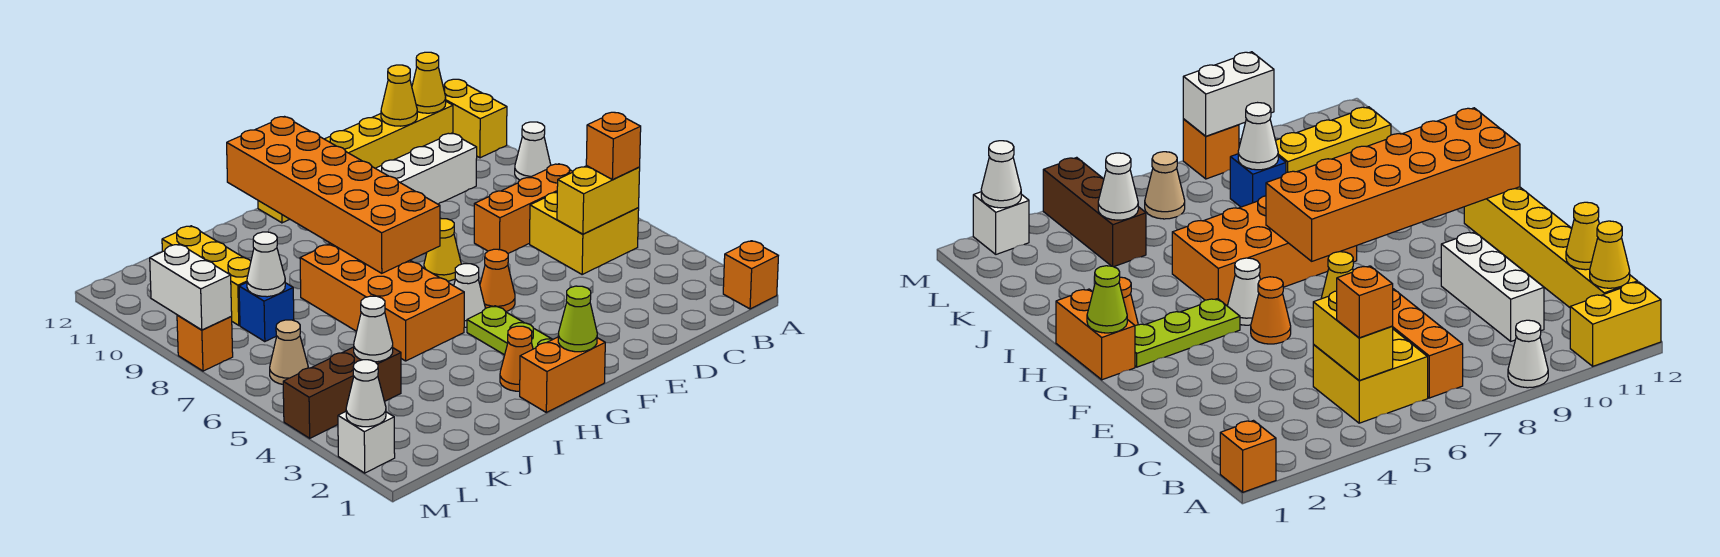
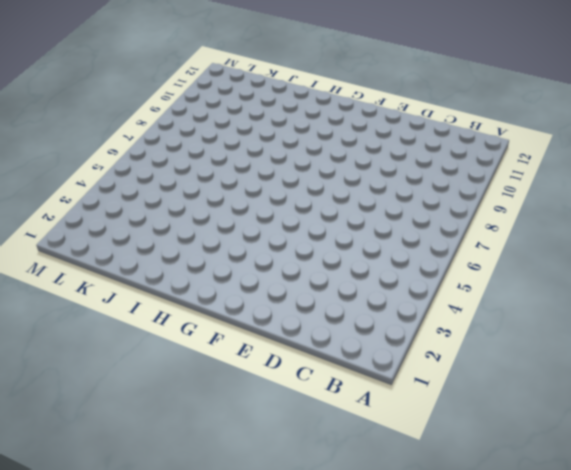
none -> orange 1x1 brick [723,241,778,309]
none -> white 1x1 cone [515,122,551,180]
none -> yellow 1x2 brick [443,79,507,158]
none -> yellow 2x2 brick [530,192,639,275]

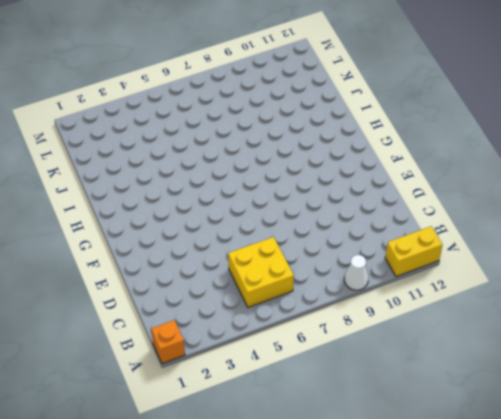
none -> orange 1x3 brick [474,164,573,253]
none -> yellow 1x6 brick [258,102,453,223]
none -> white 1x3 brick [376,133,477,204]
none -> orange 1x1 cone [480,249,515,311]

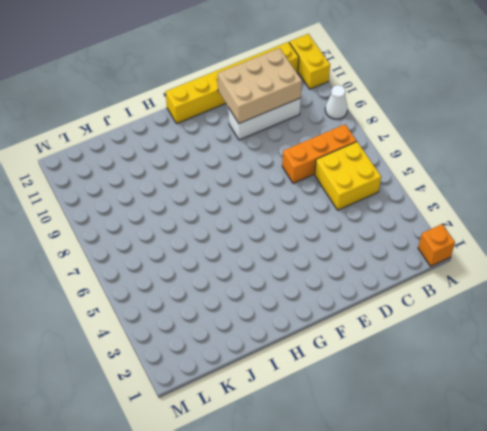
tan 2x3 brick [217,48,302,123] -> none
none -> orange 1x1 cone [480,249,515,311]
none -> yellow 1x1 cone [424,218,461,281]
none -> orange 1x2 brick [520,337,605,412]
none -> lime 1x3 plate [467,306,553,355]

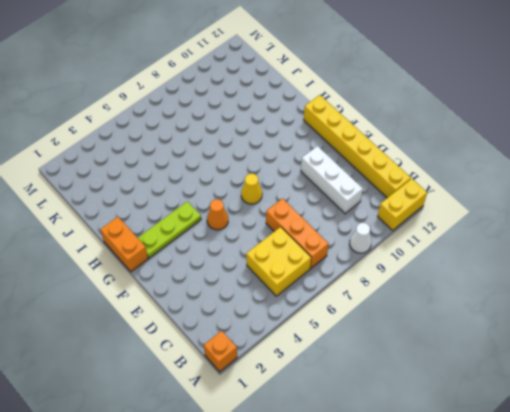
none -> white 1x1 cone [454,264,485,327]
none -> orange 1x1 cone [500,326,533,391]
none -> orange 2x4 brick [300,243,464,361]
none -> brown 1x3 brick [283,347,401,438]

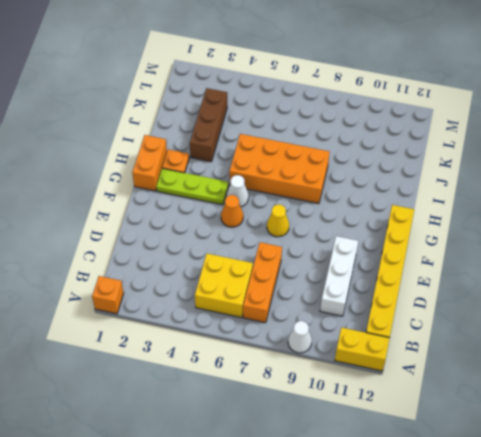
orange 1x1 plate [162,149,189,173] -> orange 1x1 cone [500,326,533,391]
brown 1x3 brick [190,88,227,162] -> brown 1x3 brick moved to [283,347,401,438]
none -> blue 1x1 brick [239,283,294,342]
none -> yellow 1x3 brick [162,226,251,325]
none -> tan 1x1 cone [270,320,308,384]
none -> white 1x1 brick [338,412,395,473]

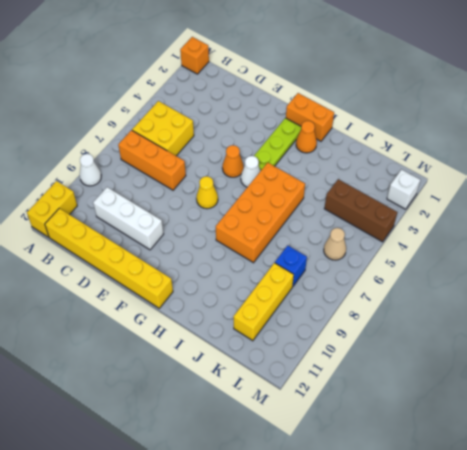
none -> orange 1x1 brick [177,315,233,371]
none -> yellow 1x2 brick [557,166,640,234]
none -> yellow 1x1 cone [412,52,446,113]
none -> yellow 1x1 cone [381,65,417,126]

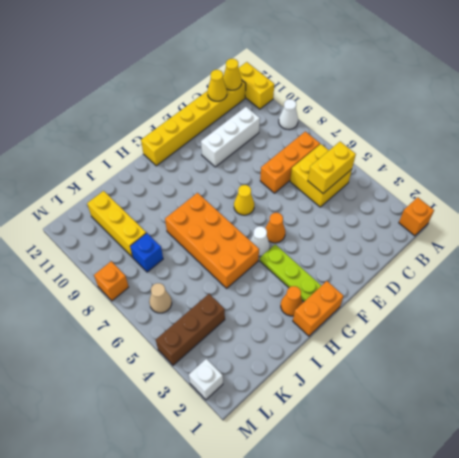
none -> lime 1x1 cone [558,286,597,352]
none -> orange 2x6 brick [227,117,440,273]
none -> white 1x1 cone [354,296,393,362]
none -> white 1x1 cone [247,232,285,297]

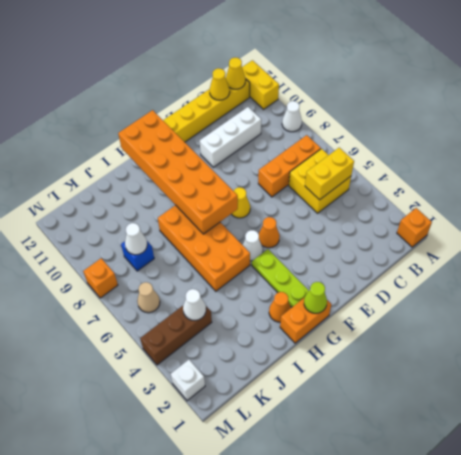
none -> yellow 1x3 brick [162,226,251,325]
none -> white 1x1 cone [346,360,386,427]
none -> white 1x2 brick [150,244,232,330]
none -> orange 1x1 brick [586,112,641,180]

